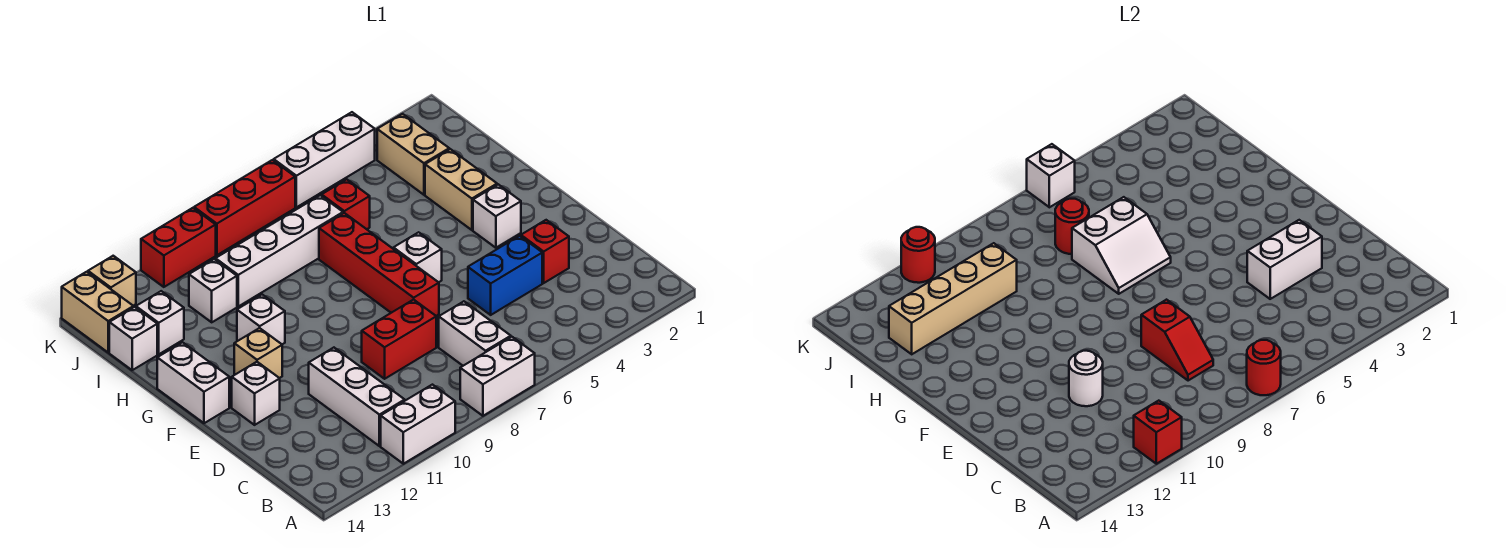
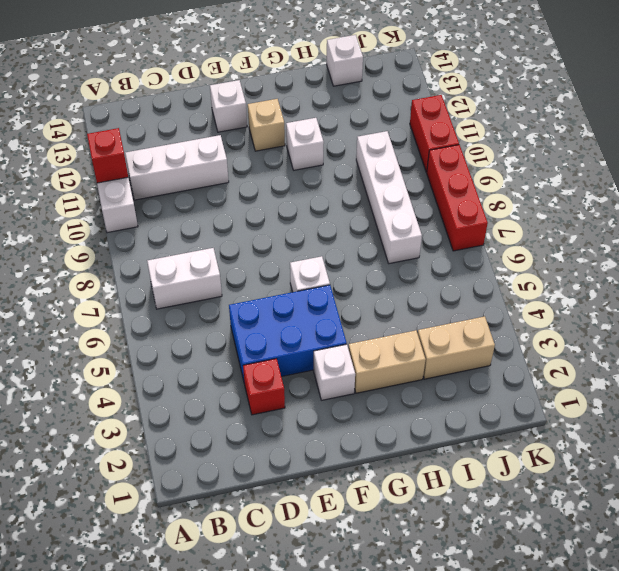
blue 2x3 brick [229,285,347,384] -> blue 1x2 brick [468,236,542,315]
none -> white 1x2 brick [460,337,535,416]
none -> red 1x2 brick [362,299,436,379]
none -> red 1x4 brick [319,213,439,316]
none -> white 1x2 brick [157,342,229,423]

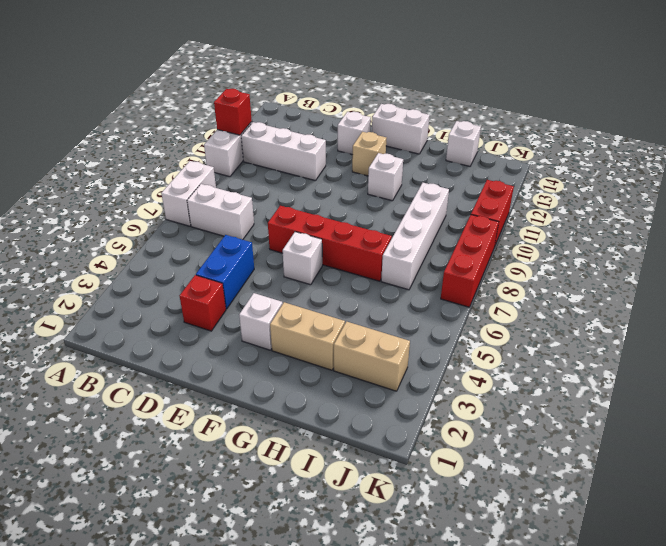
none -> red 1x2 brick [362,299,436,379]
none -> red 1x1 brick [322,179,370,229]
none -> white 1x1 brick [189,259,237,322]
none -> white 1x1 brick [136,291,184,354]

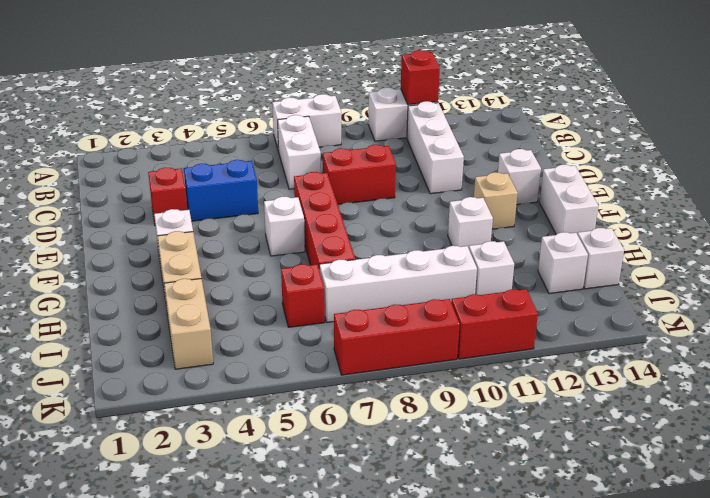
none -> tan 1x2 brick [62,272,134,353]
none -> white 1x3 brick [274,112,375,207]
none -> tan 1x1 brick [88,256,136,306]
none -> red 1x1 round brick [1247,340,1281,395]

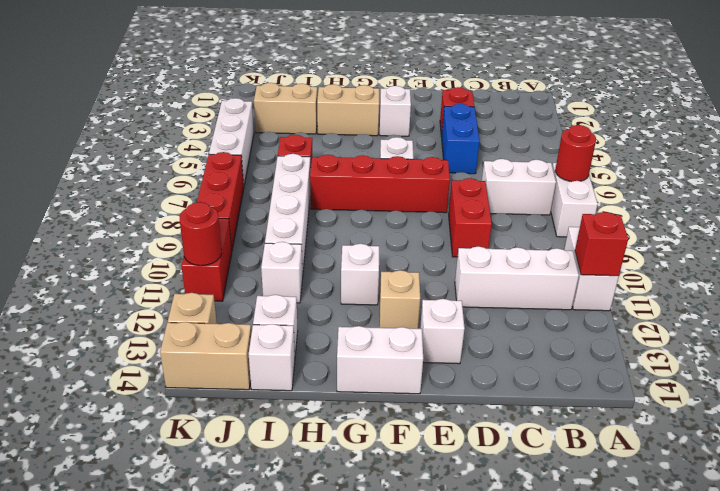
none -> red 1x2 slope [1141,300,1213,381]
none -> white 1x2 brick [1247,220,1322,299]
none -> white 1x1 round brick [1069,351,1103,406]
none -> white 2x2 slope [1072,197,1171,294]

